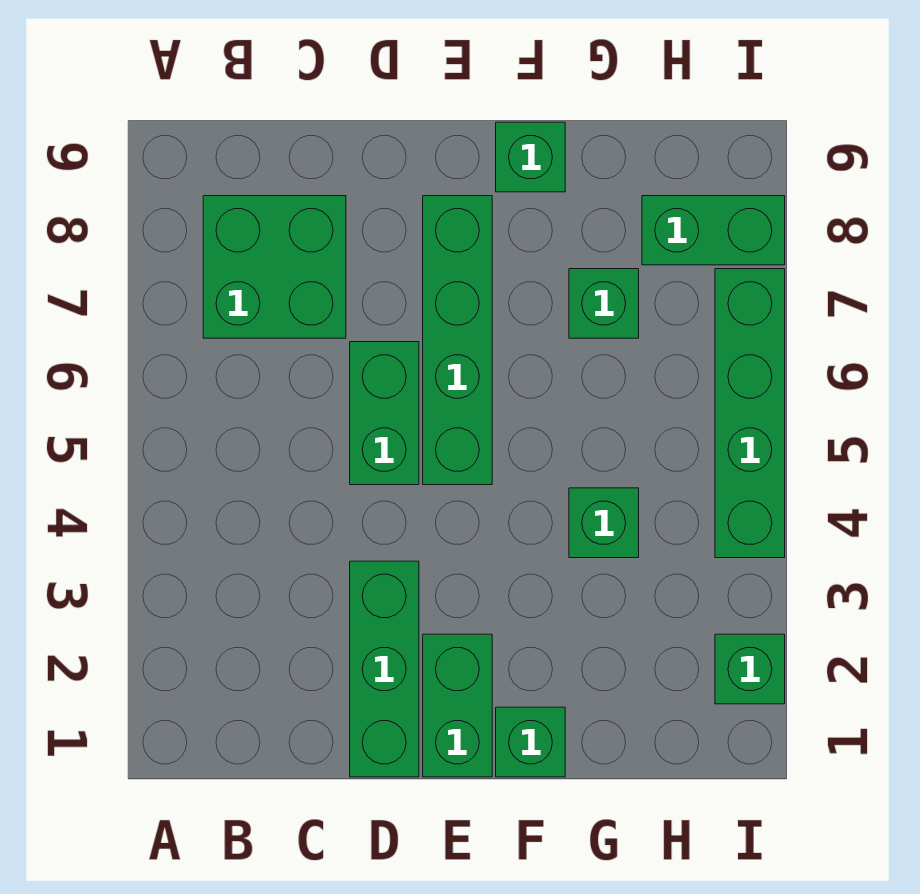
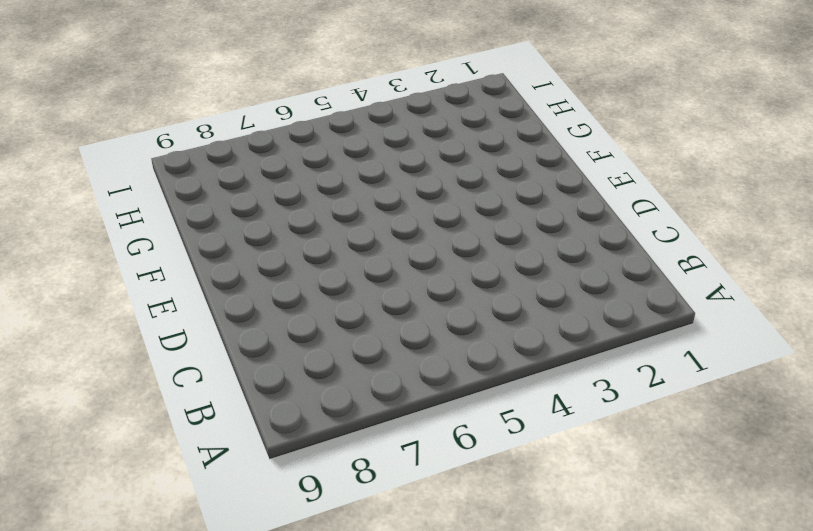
none -> green 2x2 brick [203,196,346,338]
none -> green 1x3 brick [350,561,419,777]
none -> green 1x2 brick [350,342,419,485]

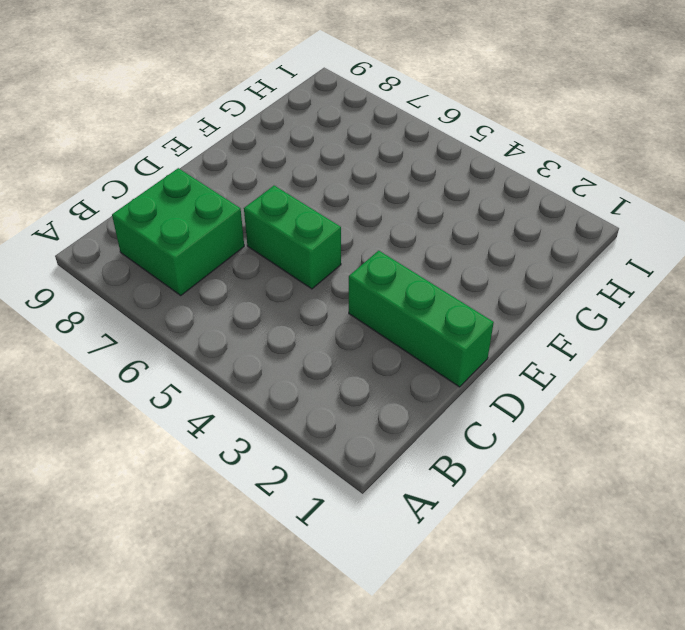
none -> green 1x2 brick [423,634,492,777]
none -> green 1x4 brick [423,196,492,485]
none -> green 1x1 brick [496,707,565,777]

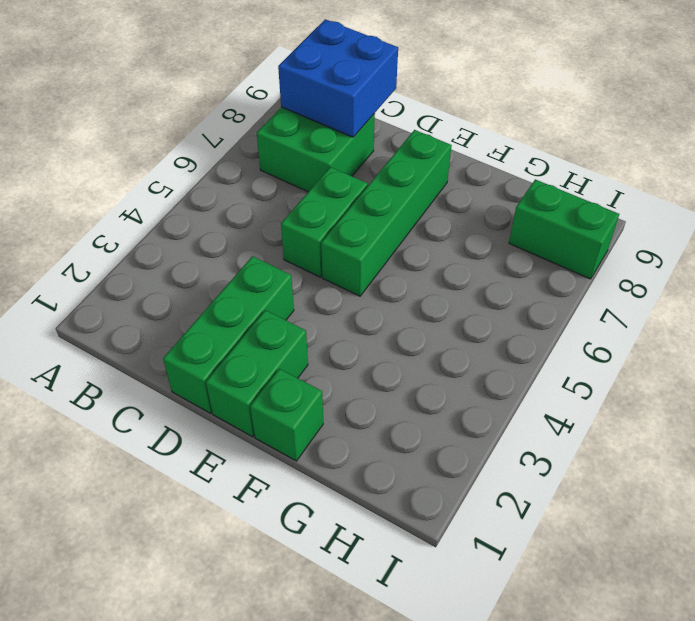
blue 2x2 brick [278,19,398,137] -> none
none -> green 1x1 brick [496,122,565,192]
none -> green 1x1 brick [569,488,639,558]
none -> green 1x1 brick [569,269,639,338]

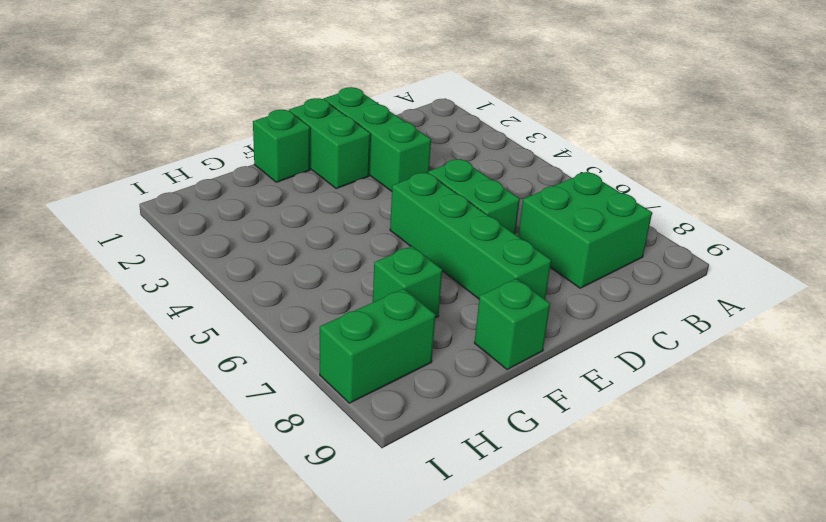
none -> green 1x1 brick [569,488,639,558]
none -> green 1x1 brick [715,634,785,704]
none -> green 1x4 brick [715,269,785,558]

